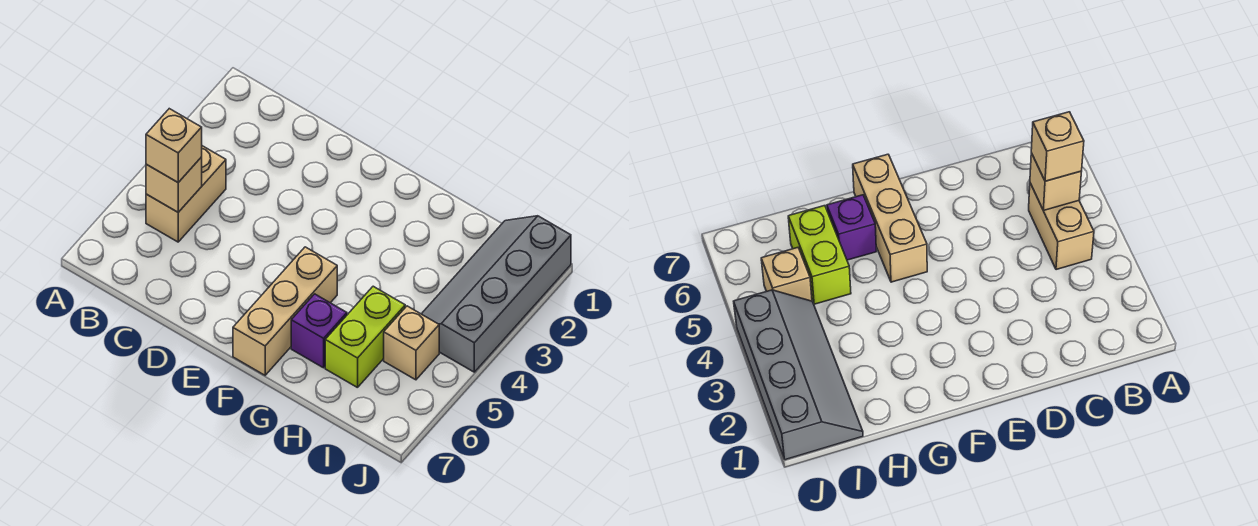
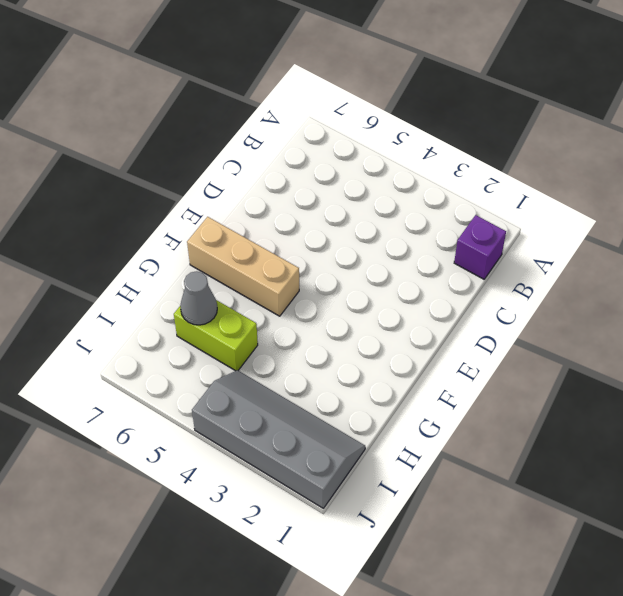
purple 1x1 brick [454,215,506,279] -> purple 1x1 brick moved to [291,294,347,368]
grey 1x1 cone [180,271,217,325] -> none
none -> tan 1x2 brick [146,146,226,242]
none -> tan 1x1 brick [384,306,439,380]

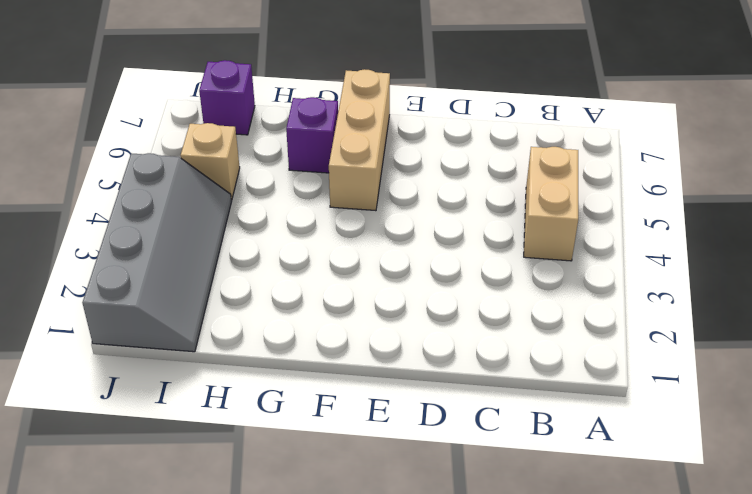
purple 1x1 brick [199,60,255,135] -> none
none -> lime 1x2 brick [325,286,405,388]
none -> tan 1x1 brick [146,157,202,212]

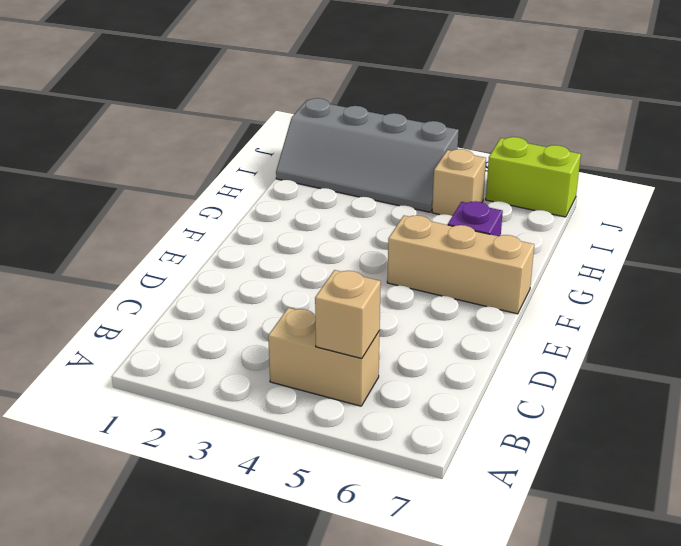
lime 1x2 brick [486,137,581,217] -> lime 1x2 brick moved to [325,286,405,388]
none -> tan 1x1 brick [146,109,202,182]

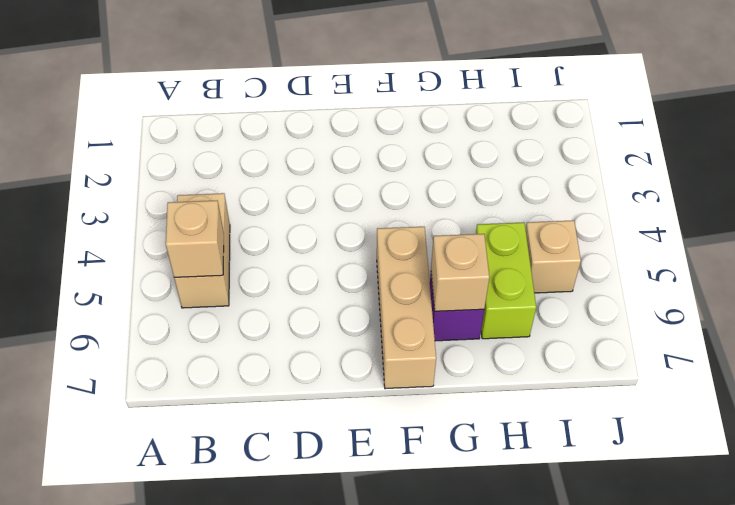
tan 1x1 brick [431,234,489,311] -> tan 1x1 brick moved to [146,109,202,182]
none -> grey 2x4 slope [422,216,571,372]

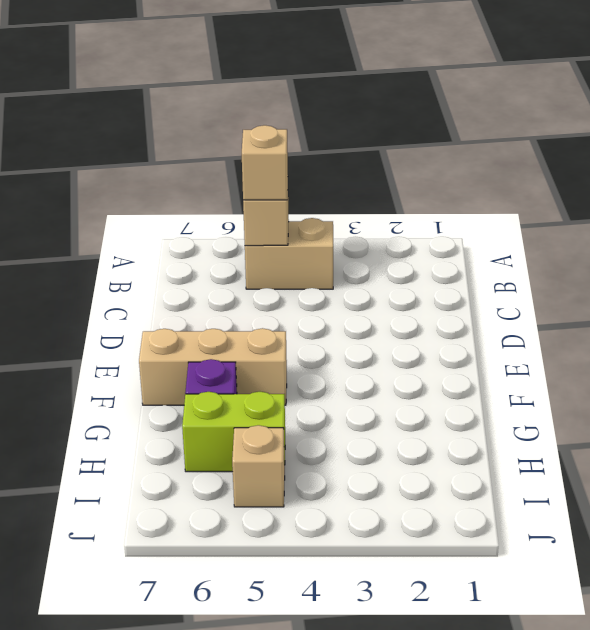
none -> grey 2x4 slope [422,216,571,372]

